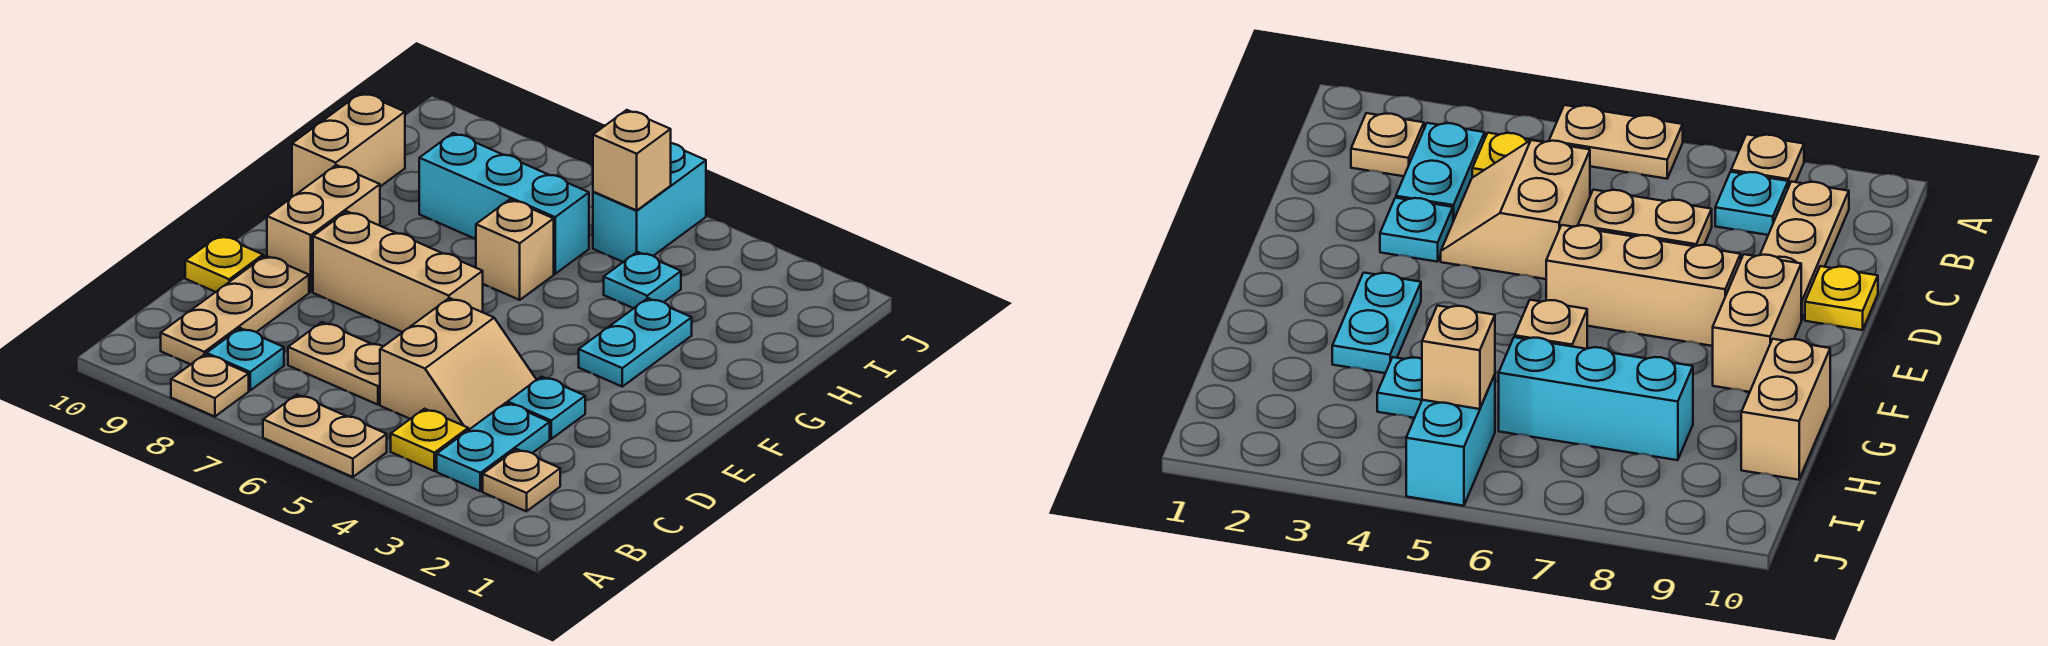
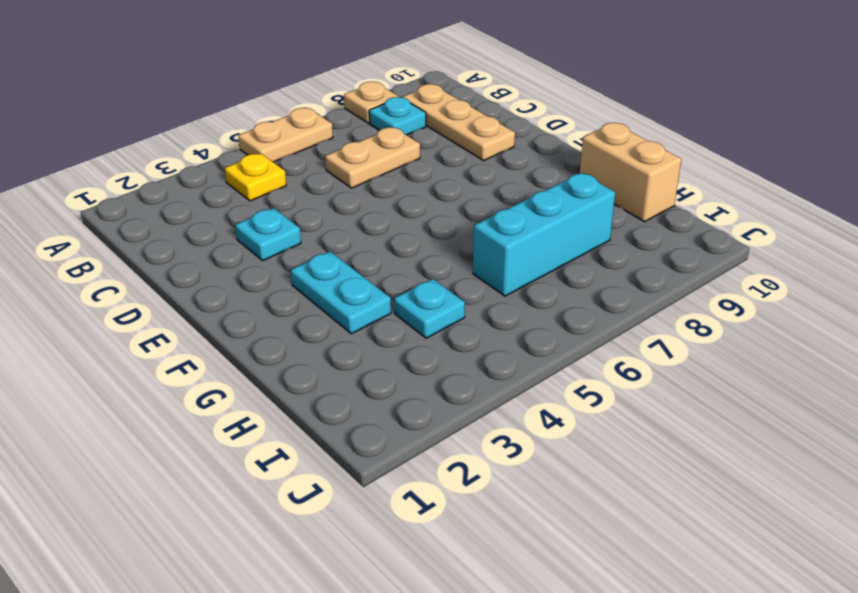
none -> tan 1x1 plate [483,449,560,511]
none -> cyan 1x2 plate [437,403,550,491]
none -> tan 2x2 slope [380,298,536,430]

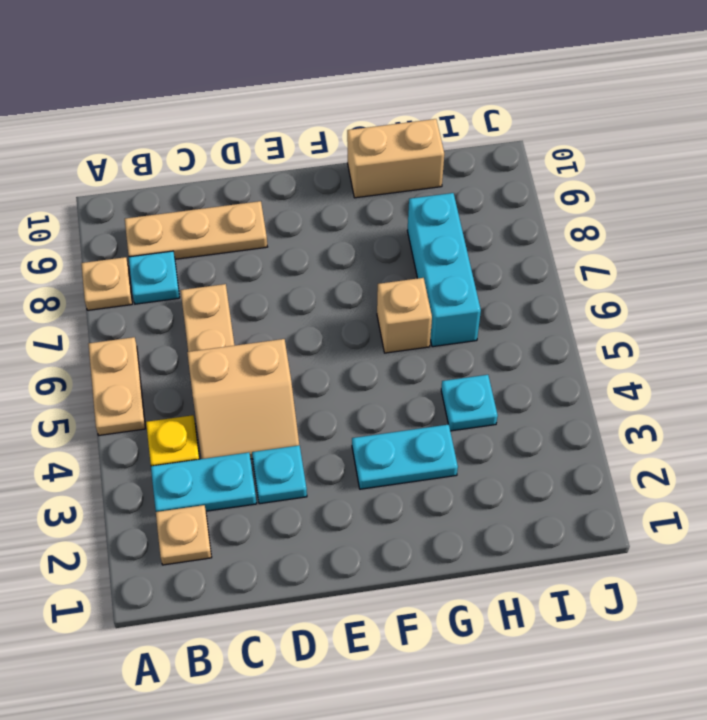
none -> yellow 1x1 plate [185,235,263,292]
none -> tan 1x3 brick [313,211,483,332]
none -> tan 1x2 brick [267,165,380,292]

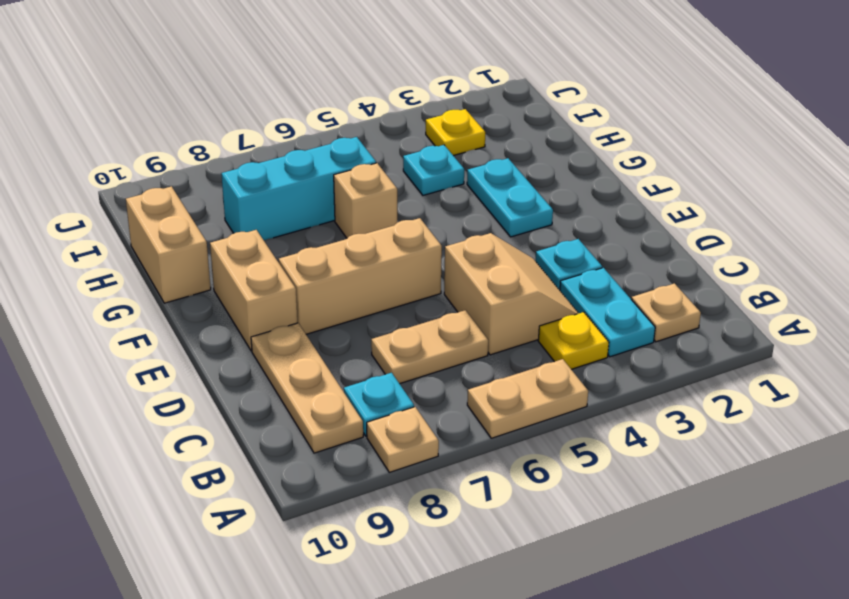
yellow 1x1 plate [426,109,485,156] -> yellow 1x1 plate moved to [185,235,263,292]
none -> cyan 1x2 brick [593,143,706,262]
none -> tan 1x1 brick [593,110,671,210]

